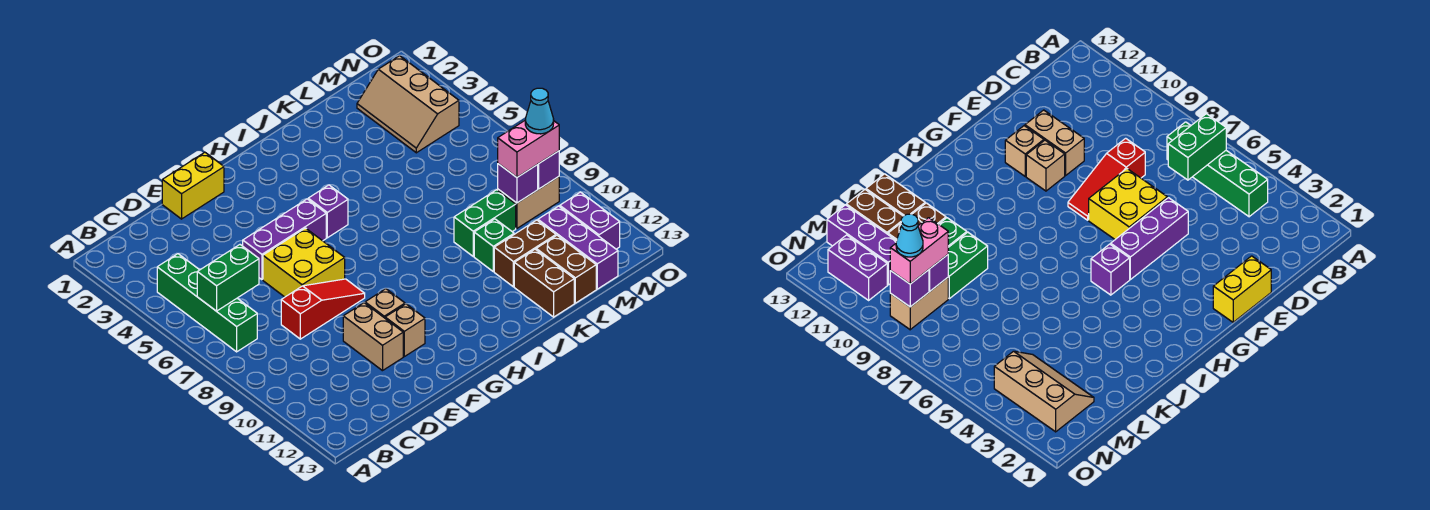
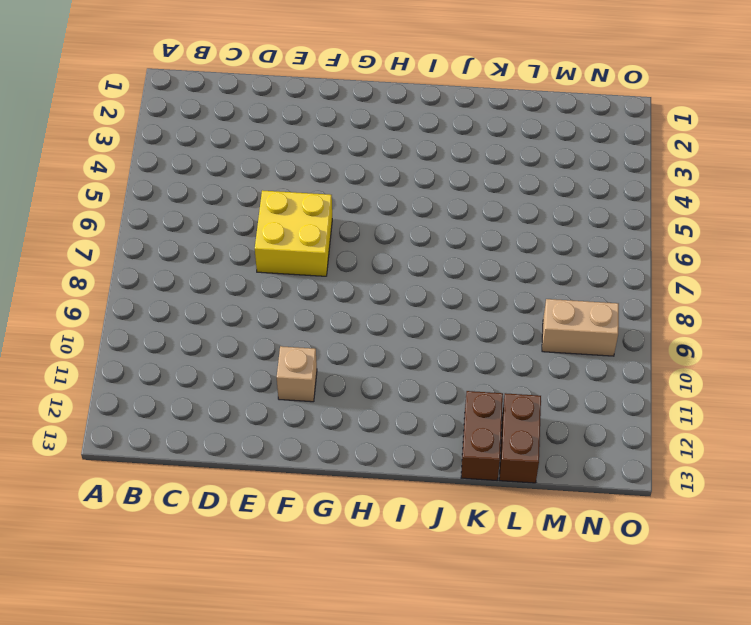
none -> green 1x4 brick [157,254,257,352]
none -> red 1x3 slope [281,279,365,339]
none -> yellow 1x2 brick [162,152,224,219]

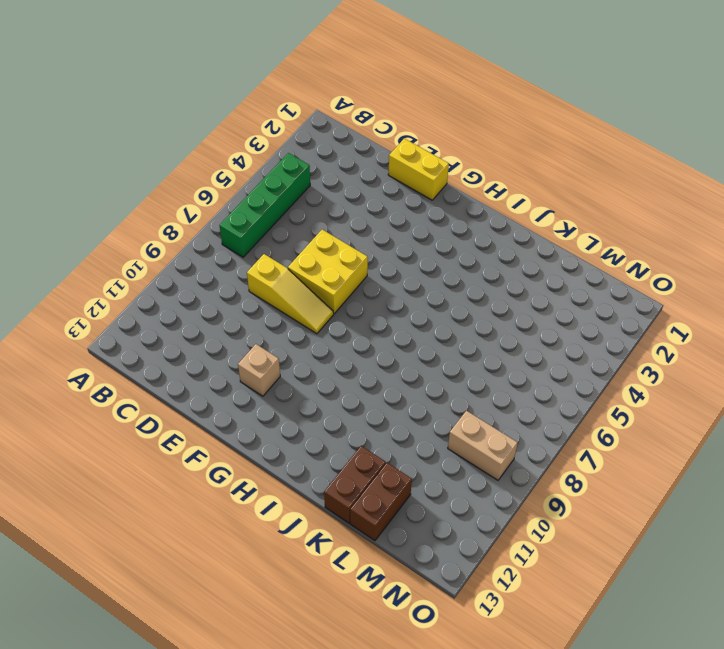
yellow 1x3 slope [247,254,334,334] -> red 1x3 slope [281,279,365,339]
none -> purple 1x3 brick [243,199,326,280]
none -> tan 1x2 brick [343,303,403,371]
none -> tan 1x1 brick [365,289,405,318]

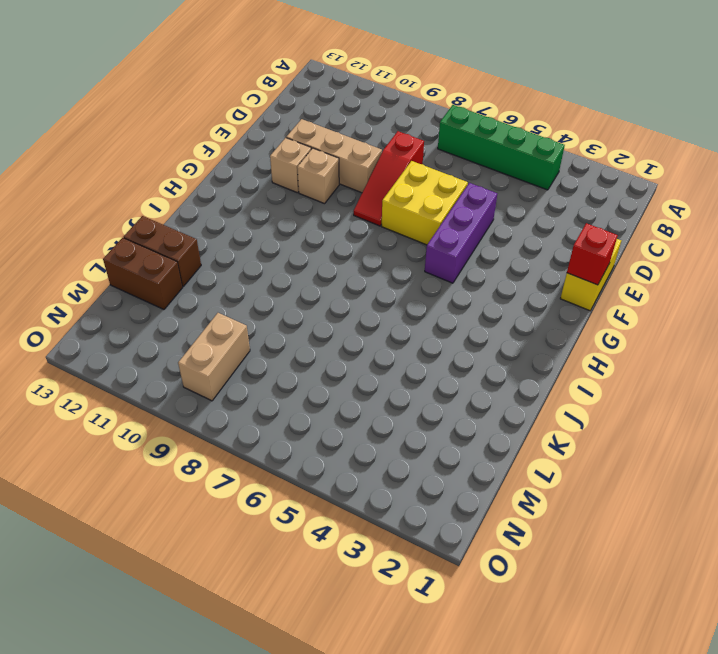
tan 1x3 brick [286,119,382,193] -> tan 1x2 brick [343,303,403,371]
red 1x1 brick [567,223,618,285] -> none
none -> purple 1x1 brick [308,185,348,238]
none -> green 1x2 brick [454,190,516,256]
none -> green 1x1 brick [474,219,514,272]

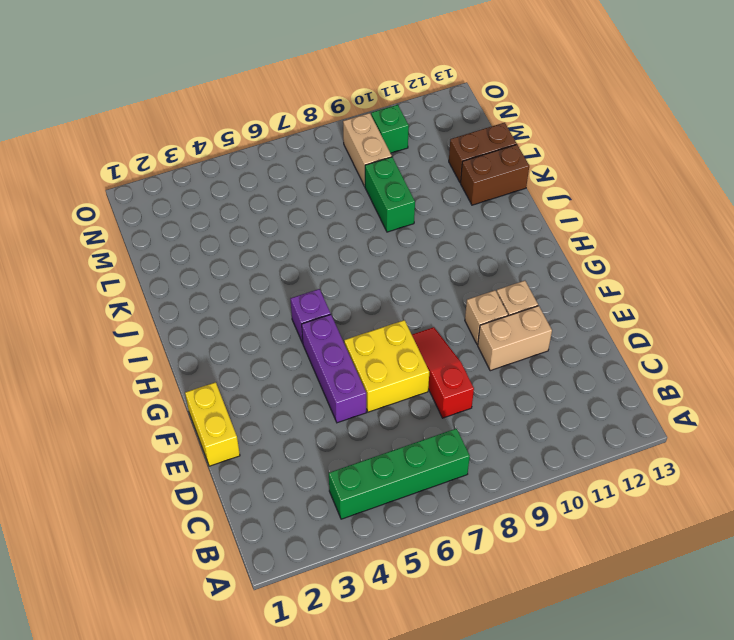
green 1x1 brick [371,105,409,153] -> green 1x1 brick moved to [474,219,514,272]
none -> brown 1x2 brick [494,220,556,287]
none -> tan 2x3 slope [357,56,459,153]
none -> purple 1x3 brick [538,206,618,289]

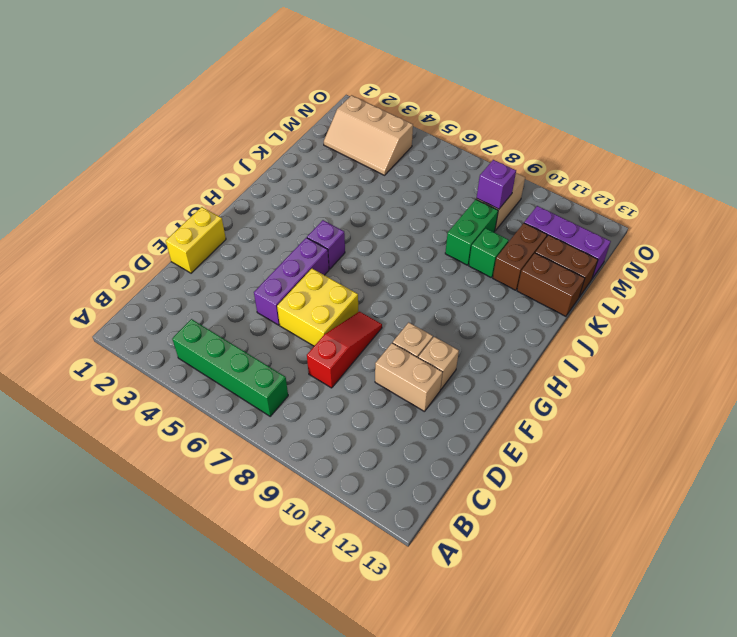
none -> purple 1x2 brick [560,192,620,249]
none -> green 1x2 brick [197,245,259,311]
none -> purple 1x1 brick [537,151,559,189]

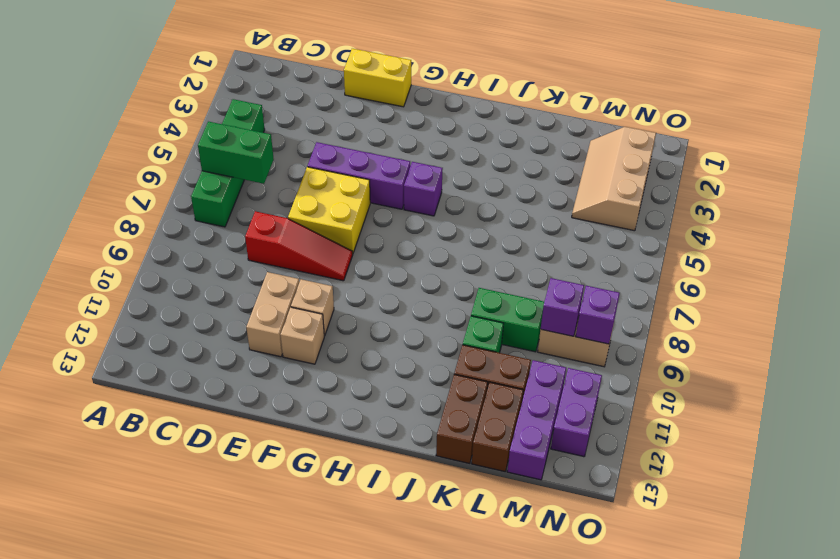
none -> pink 1x2 brick [498,120,559,177]
none -> cyan 1x1 cone [525,88,554,134]

